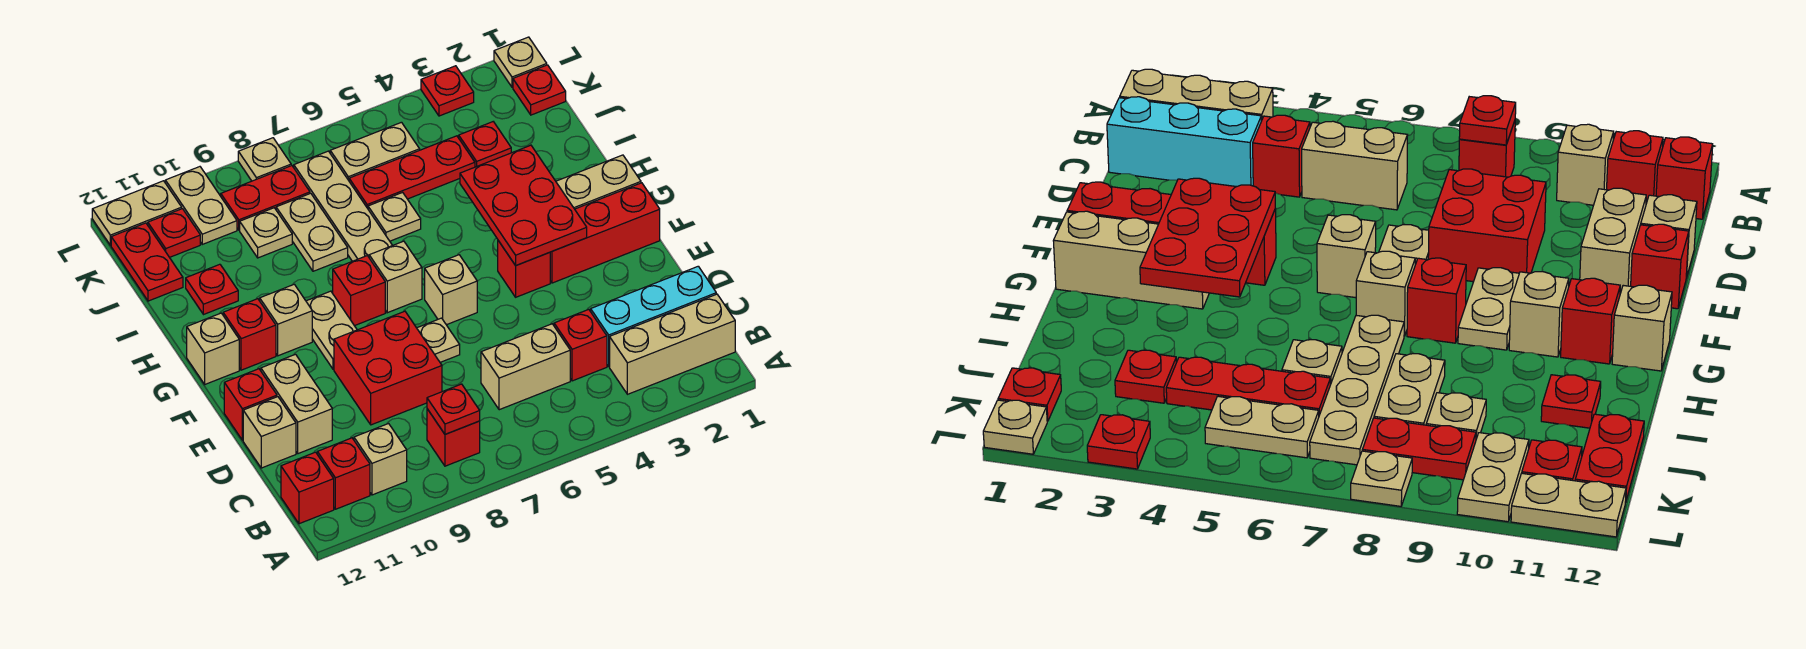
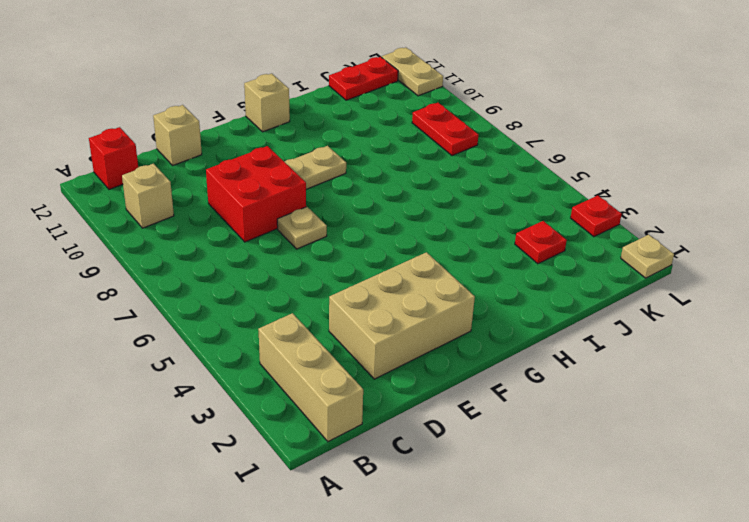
tan 2x3 brick [329,252,475,379] -> red 1x3 brick [550,183,660,283]
none -> red 1x1 brick [427,409,480,466]
none -> red 1x1 brick [317,438,370,509]
none -> cyan 1x3 brick [591,266,716,366]
none -> red 1x1 brick [554,309,607,381]

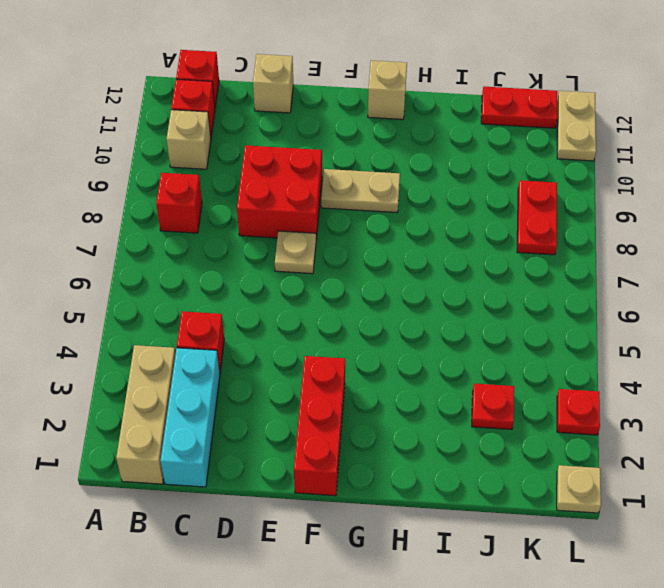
none -> tan 1x2 brick [481,324,570,410]
none -> tan 1x2 brick [261,354,332,454]
none -> red 1x1 brick [224,369,277,440]
none -> red 1x1 brick [498,241,550,297]

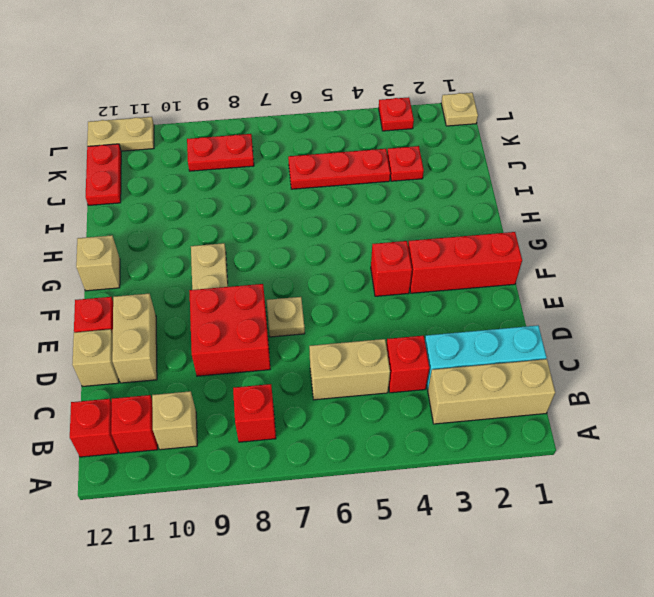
none -> tan 1x1 brick [425,255,477,325]
none -> tan 1x3 brick [556,155,641,209]
none -> tan 1x1 brick [369,241,422,313]
none -> red 1x1 brick [333,256,385,326]

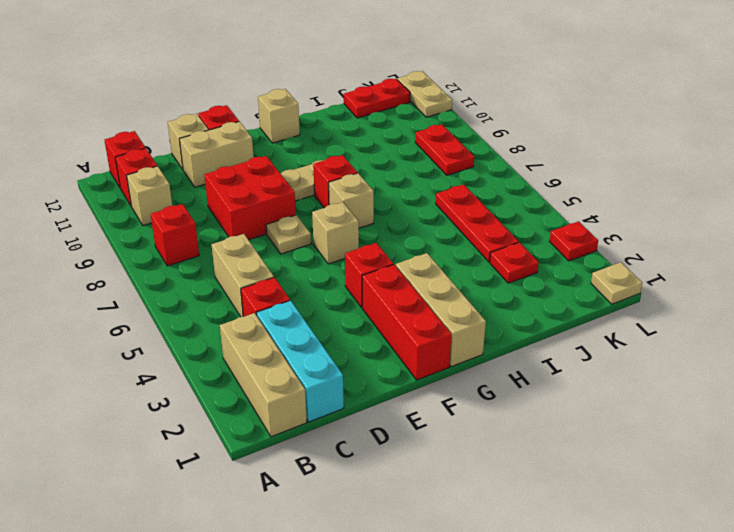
none -> tan 1x1 brick [260,284,312,356]
none -> red 1x1 brick [223,299,276,370]
none -> tan 1x4 plate [294,151,392,261]
none -> tan 1x1 plate [368,192,421,241]

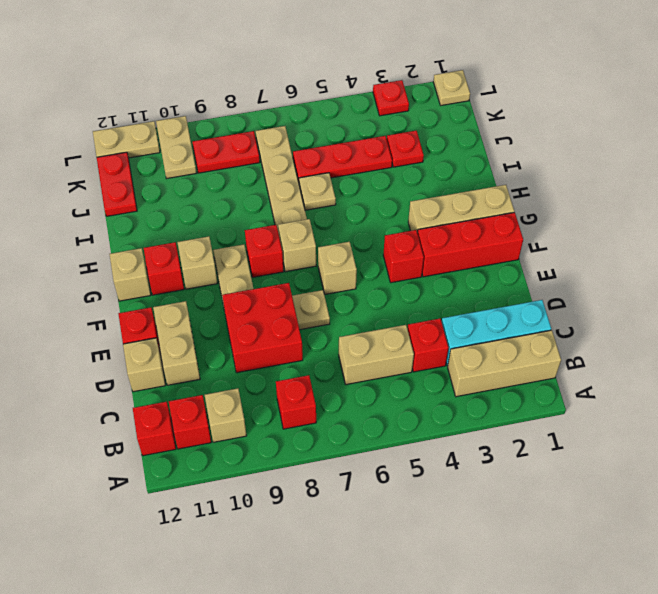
none -> tan 1x2 plate [276,193,348,271]
none -> red 1x1 plate [186,264,238,315]
none -> tan 1x1 plate [240,208,292,258]
none -> red 1x1 plate [513,65,566,115]

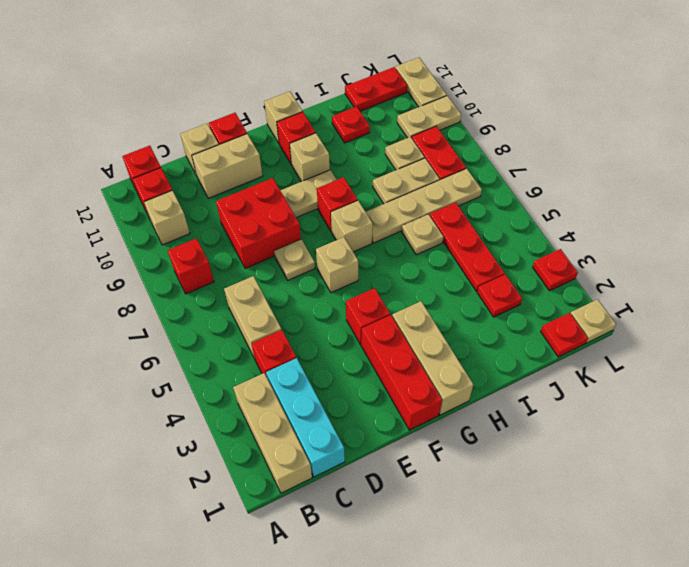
none -> tan 1x2 plate [330,122,420,180]
none -> red 1x1 plate [148,209,200,257]
none -> tan 1x1 plate [238,138,291,181]
none -> red 1x1 plate [427,384,480,434]

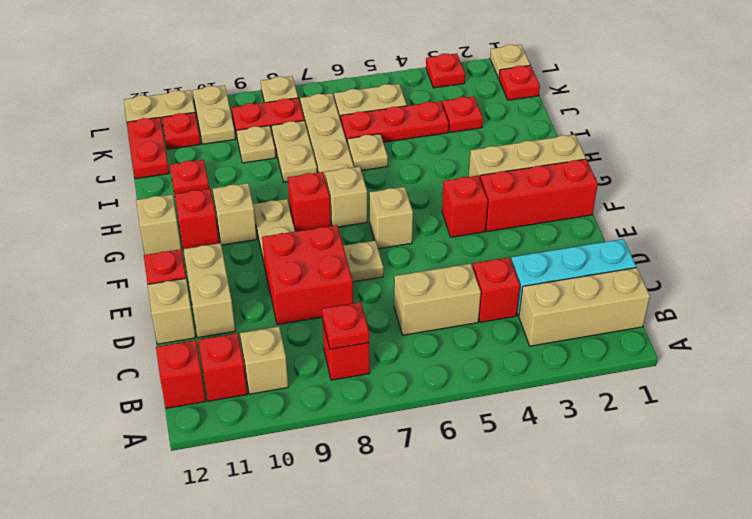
none -> red 2x3 plate [460,145,587,265]

